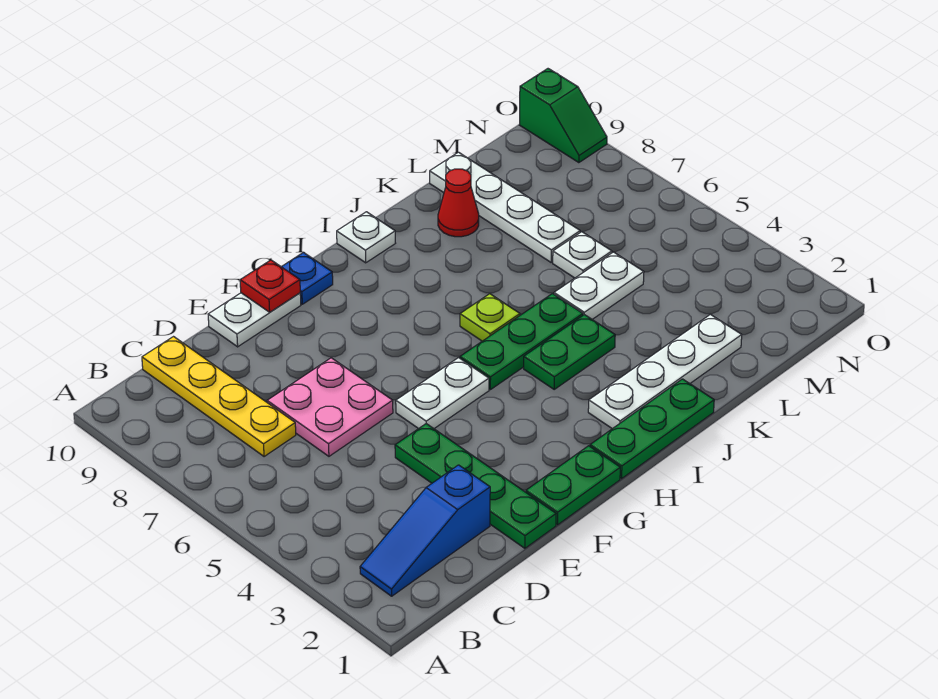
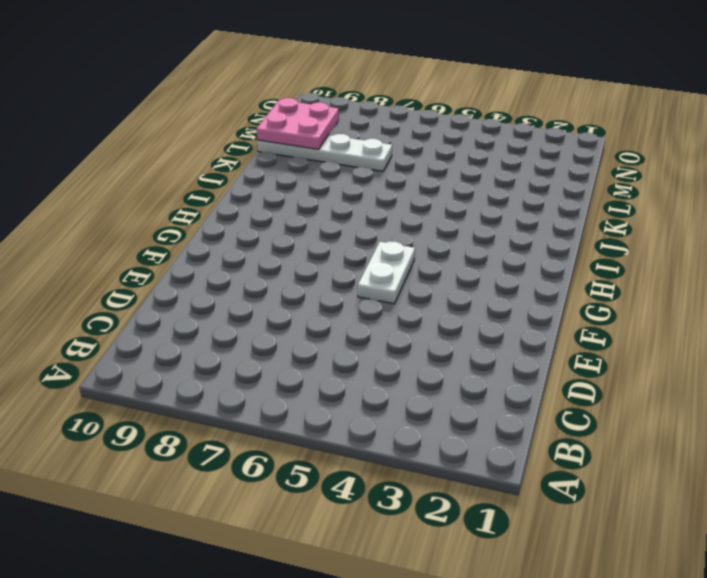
pink 2x2 plate [257,98,339,150] -> pink 2x2 plate moved to [267,358,393,456]
none -> blue 1x3 slope [360,465,490,596]
none -> yellow 1x4 plate [142,337,296,457]
none -> green 1x4 plate [395,424,556,548]

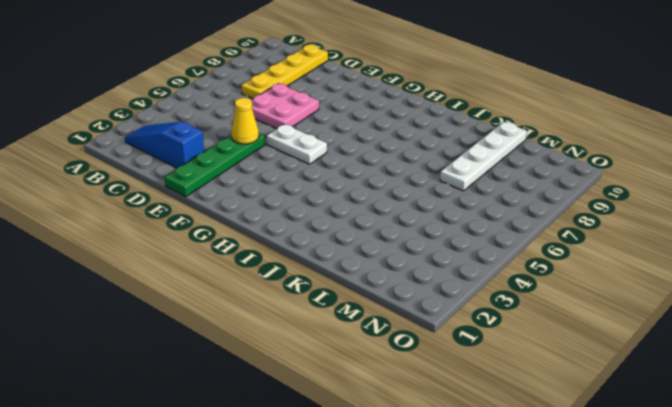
yellow 1x1 cone [231,98,259,144] -> none
none -> white 1x2 plate [208,293,301,347]
none -> green 1x2 plate [526,446,620,525]
none -> blue 1x1 plate [282,253,333,304]

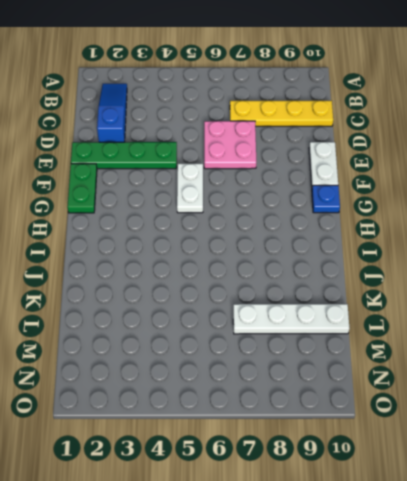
none -> green 1x3 plate [590,379,714,479]
none -> green 1x3 plate [460,294,583,390]
none -> white 1x4 plate [588,314,742,429]

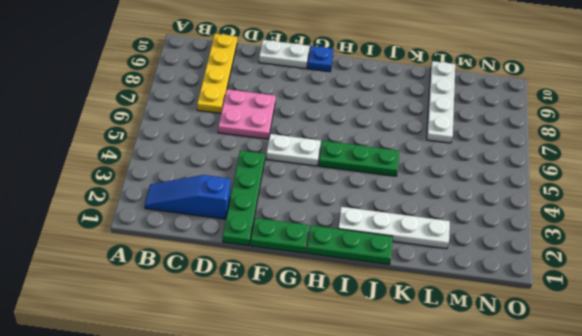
none -> green 1x2 plate [524,315,615,389]
none -> lime 1x1 plate [460,294,520,341]
none -> white 1x1 plate [337,212,395,263]

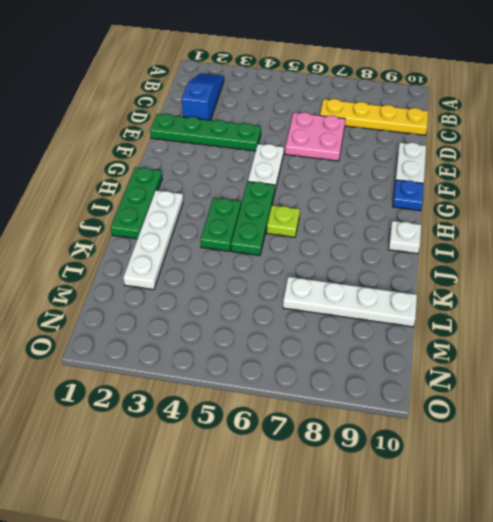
none -> green 1x2 plate [526,446,620,525]
none -> white 1x2 plate [554,252,644,319]
none -> red 1x1 cone [438,169,479,237]

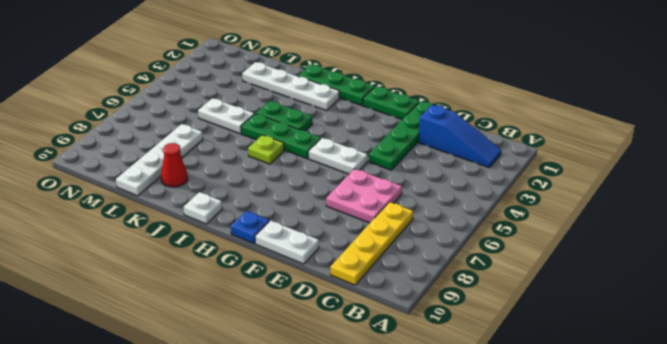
none -> white 1x1 plate [553,232,612,278]
none -> green 1x2 slope [519,69,607,163]
none -> red 1x1 plate [240,260,300,312]

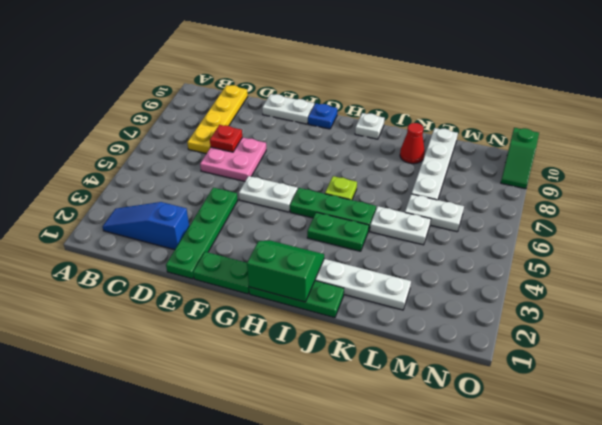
red 1x1 plate [210,125,242,152] -> red 1x1 plate moved to [240,260,300,312]
green 2x2 slope [247,240,324,302] -> none
white 1x2 plate [405,194,464,232] -> white 1x1 plate [553,232,612,278]

